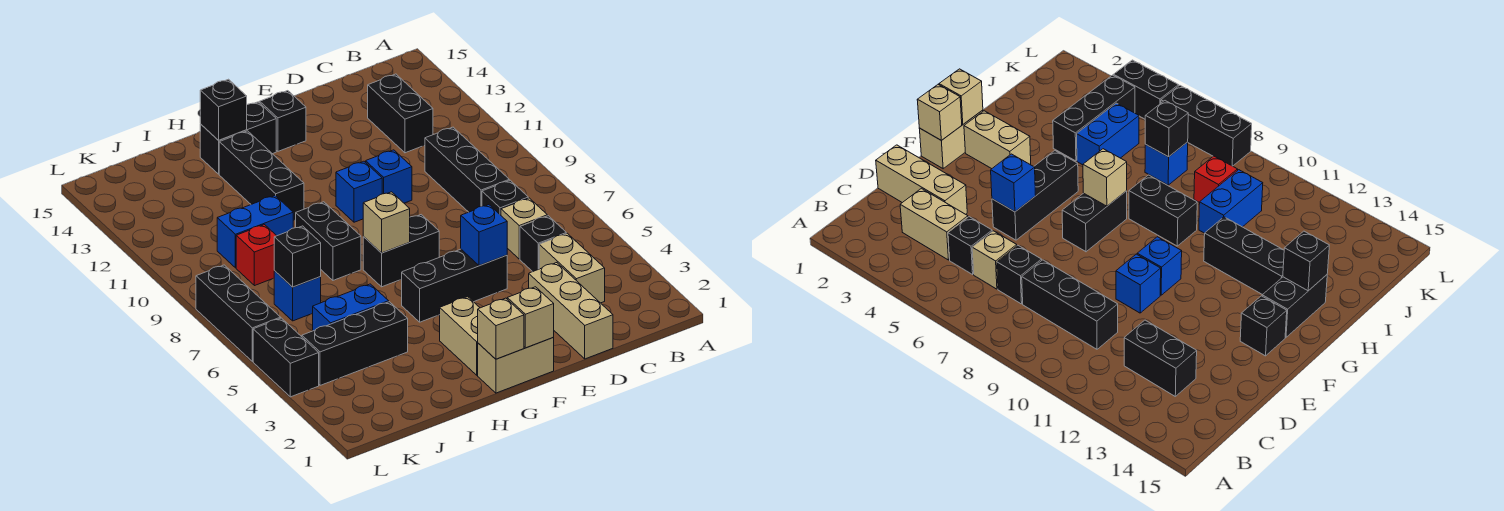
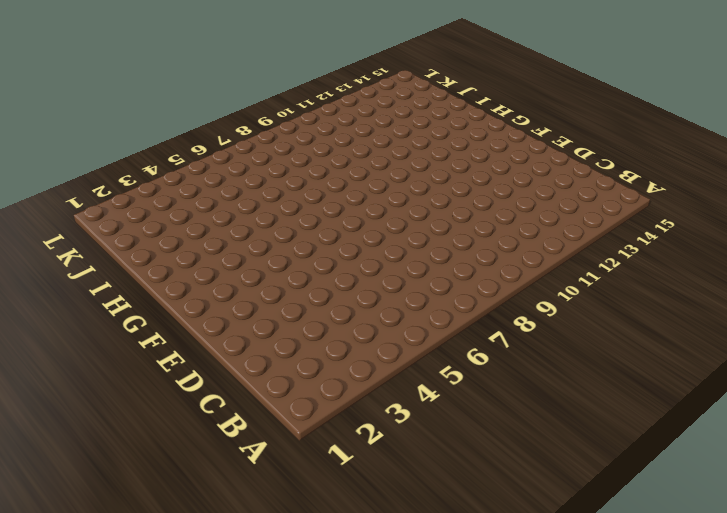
none -> tan 1x2 brick [539,233,605,303]
none -> black 1x1 brick [520,216,566,272]
none -> tan 1x1 brick [501,198,547,259]
none -> black 1x1 brick [482,180,528,215]

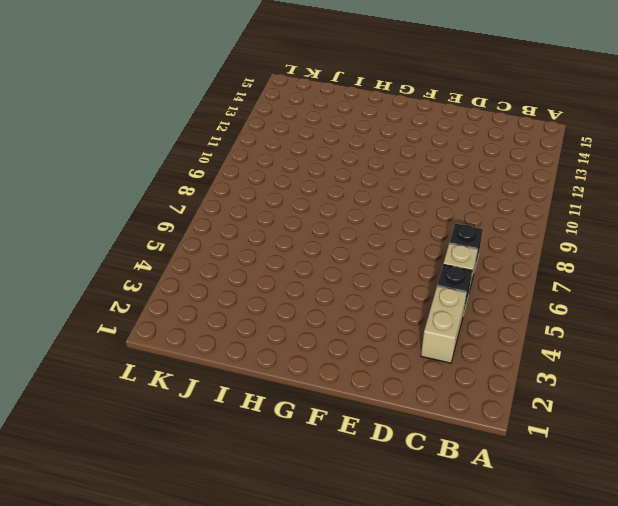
none -> black 1x3 brick [425,127,509,212]
none -> black 1x2 brick [368,74,433,153]
none -> tan 1x3 brick [529,263,613,359]
none -> black 1x3 brick [401,249,507,322]

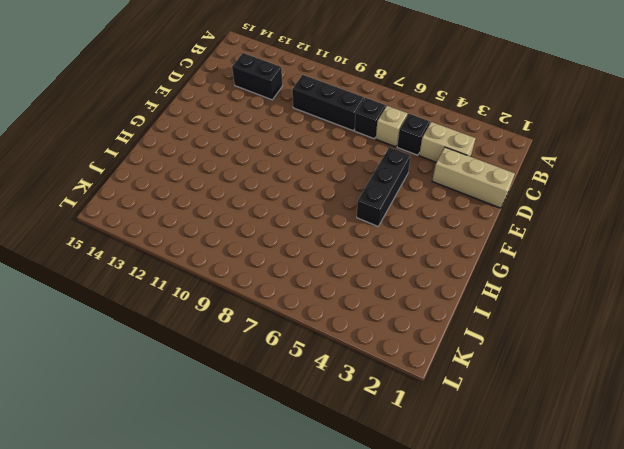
none -> blue 1x1 brick [366,150,412,203]
none -> tan 1x2 brick [478,338,554,393]
none -> black 1x2 brick [363,215,439,287]
none -> blue 1x1 brick [336,161,382,222]

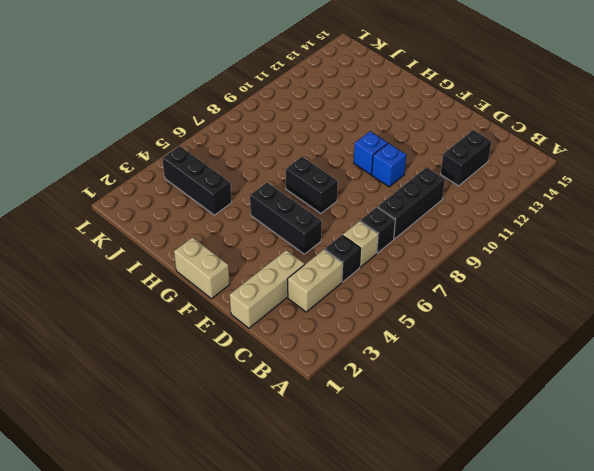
none -> black 1x1 brick [260,91,306,151]
none -> tan 1x2 brick [440,297,480,375]
none -> black 1x2 brick [200,102,276,174]
none -> black 1x2 brick [296,202,361,280]

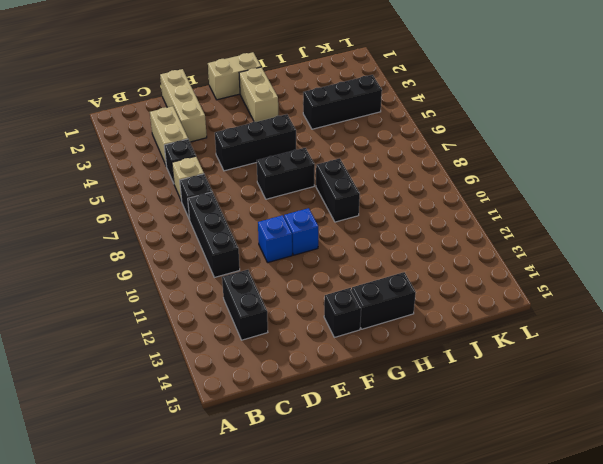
none -> black 1x3 brick [219,131,304,221]
none -> blue 1x2 brick [313,284,389,331]
none -> blue 1x2 brick [217,196,293,268]
none -> blue 1x1 brick [274,271,321,321]

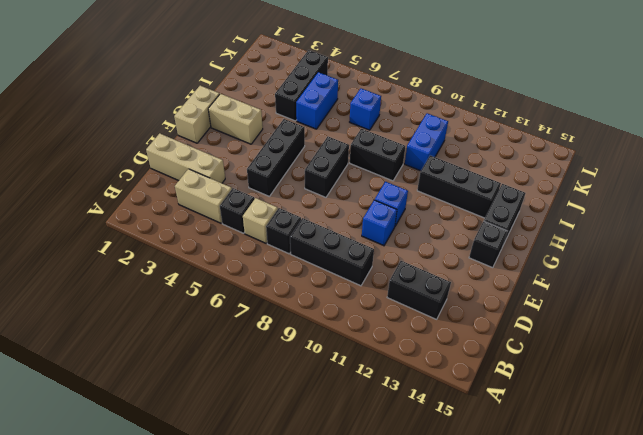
none -> red 1x1 brick [236,225,276,286]
none -> black 1x2 brick [253,318,319,397]
none -> black 1x3 brick [196,265,281,361]
none -> blue 1x1 brick [461,205,507,266]

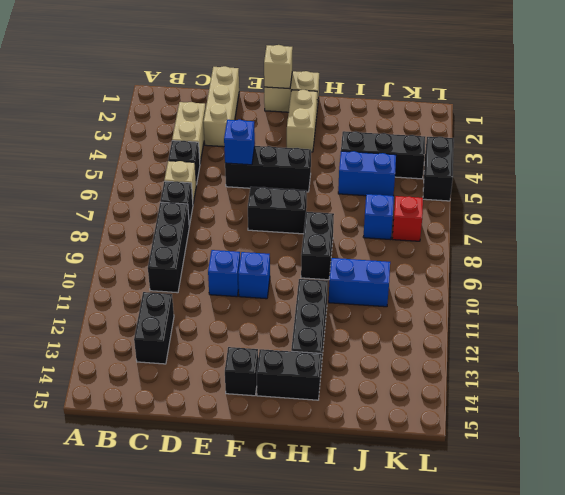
red 1x1 brick [392,196,423,241] -> red 1x1 brick moved to [236,225,276,286]
none -> black 1x3 brick [196,265,281,361]
none -> tan 1x1 brick [478,298,524,359]
none -> tan 1x1 brick [363,192,410,253]
none -> black 1x1 brick [200,79,247,140]

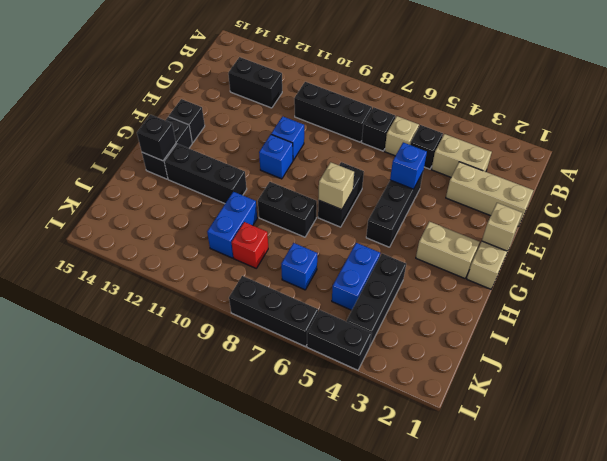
none -> tan 1x1 brick [478,298,524,359]
none -> black 1x1 brick [274,226,321,287]

